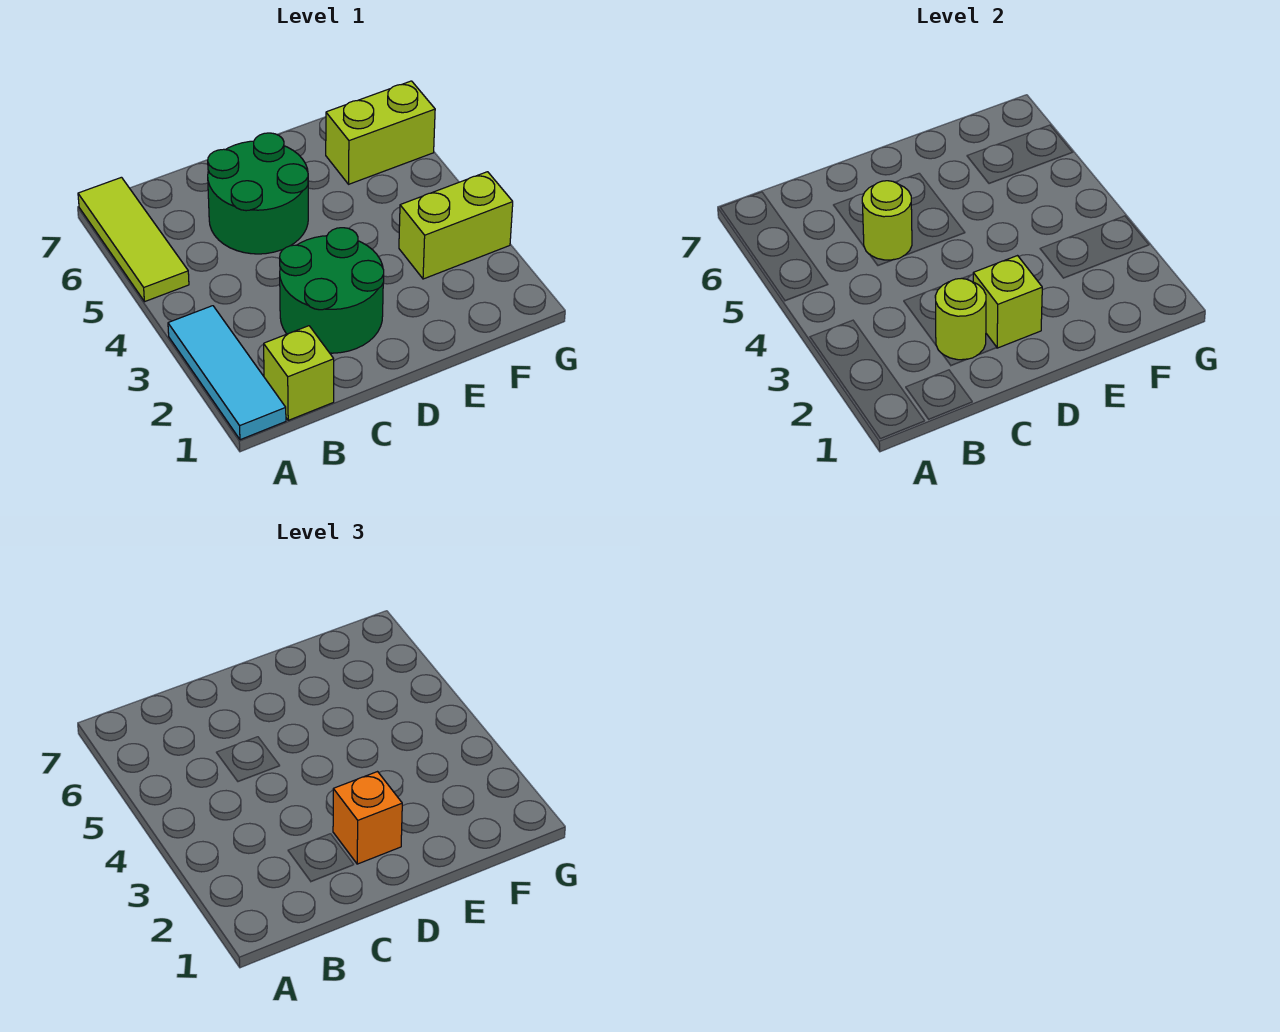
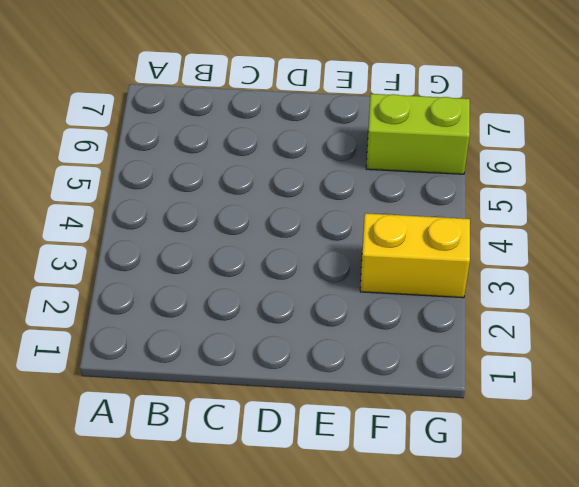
yellow 1x2 brick [360,213,470,298] -> lime 1x2 brick [399,172,513,279]
none -> cyan 1x3 tile [168,306,286,440]
none -> lime 1x3 tile [78,177,189,302]

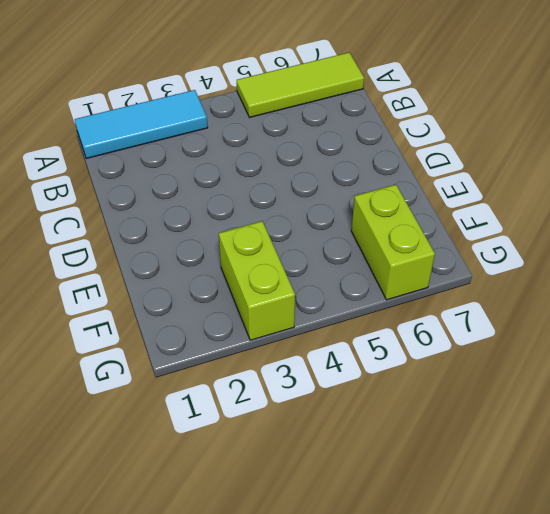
none -> lime 1x1 brick [264,326,334,420]
none -> green 2x2 round brick [280,228,384,353]

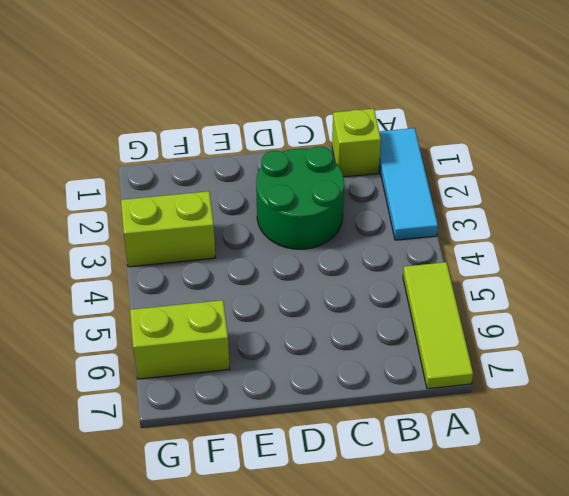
none -> green 2x2 round brick [208,133,308,254]
none -> lime 1x1 round brick [935,278,986,360]

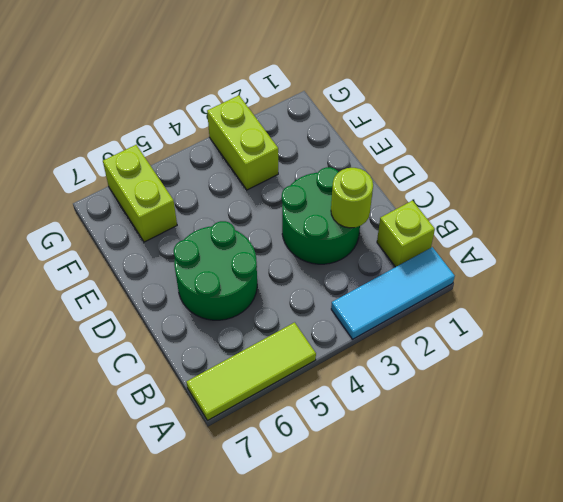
none -> lime 1x1 round brick [862,181,912,260]
none -> lime 1x1 brick [973,256,1042,348]

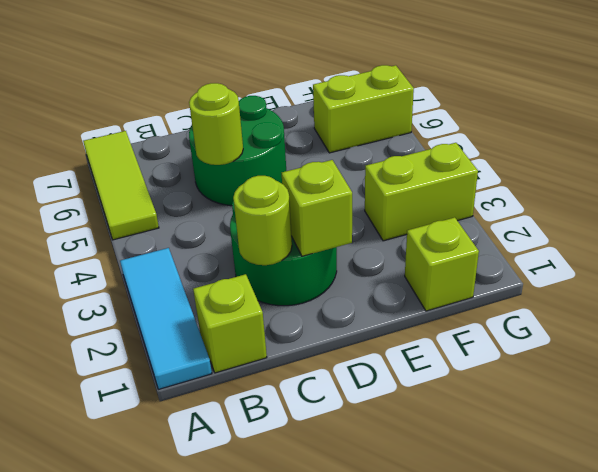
lime 1x1 brick [405,217,479,311] -> none
none -> orange 1x1 brick [333,772,402,864]

